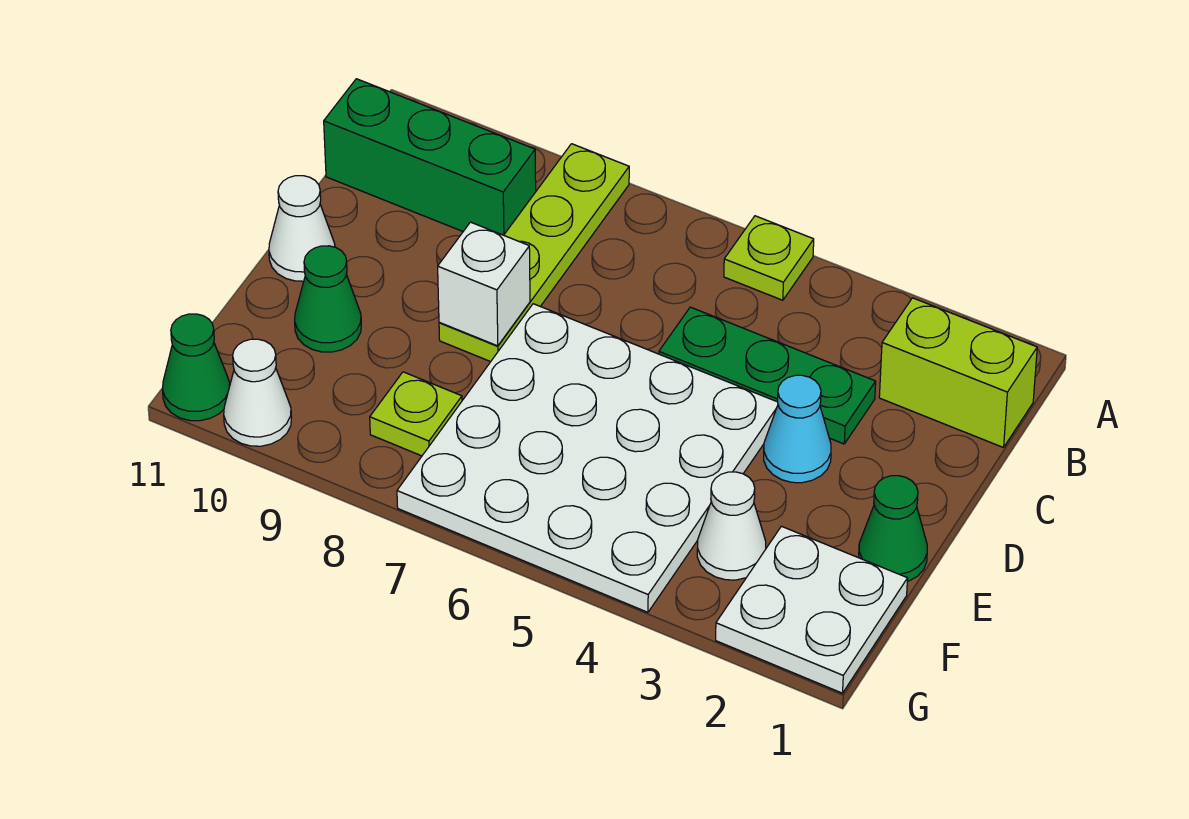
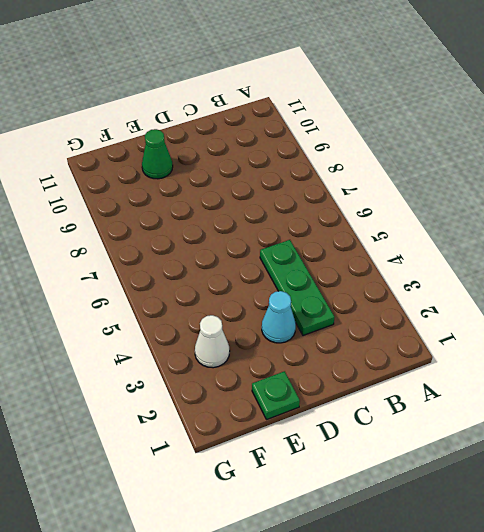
green 1x1 plate [252,371,300,420] -> green 1x1 cone [859,476,927,581]
none -> lime 1x1 plate [724,216,814,300]
none -> lime 1x4 plate [439,144,629,362]
none -> lime 1x2 brick [879,298,1037,448]

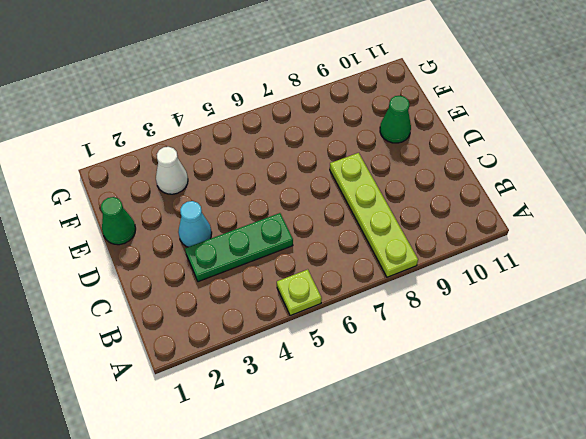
none -> lime 1x2 brick [879,298,1037,448]
none -> green 1x3 brick [324,79,536,235]
none -> white 4x4 plate [397,304,778,612]

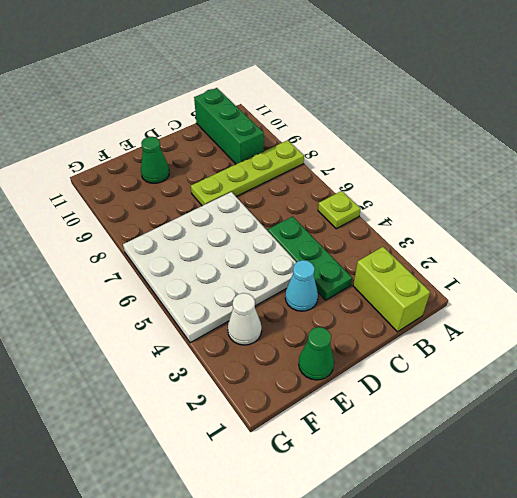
none -> white 1x1 cone [269,176,335,281]
none -> white 2x2 plate [716,526,908,693]
none -> lime 1x1 plate [370,372,462,456]

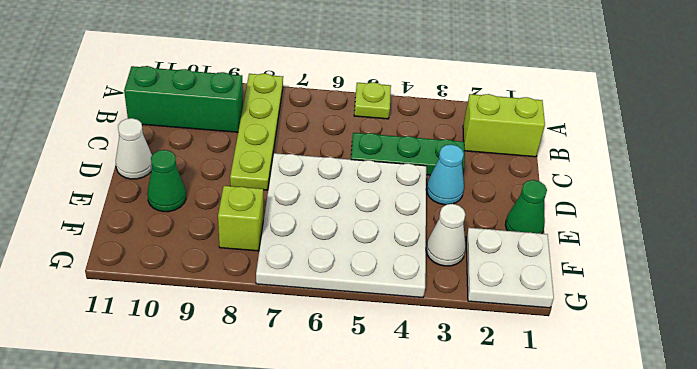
lime 1x1 brick [218,186,263,251] -> lime 1x1 plate [370,372,462,456]
none -> white 1x1 cone [224,339,291,446]
none -> green 1x1 cone [162,314,230,421]
none -> white 1x1 brick [438,222,530,346]

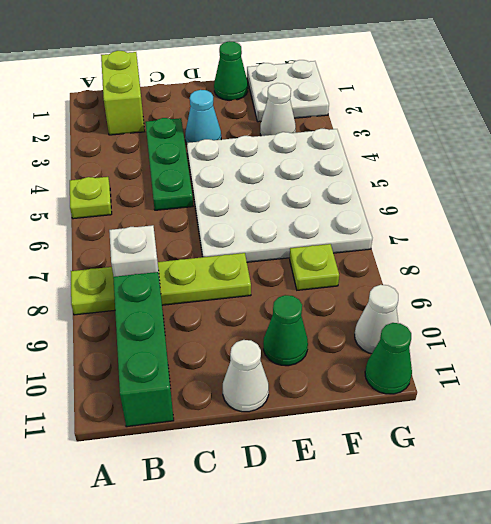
white 1x1 brick [109,225,160,282] -> white 1x1 brick moved to [438,222,530,346]

